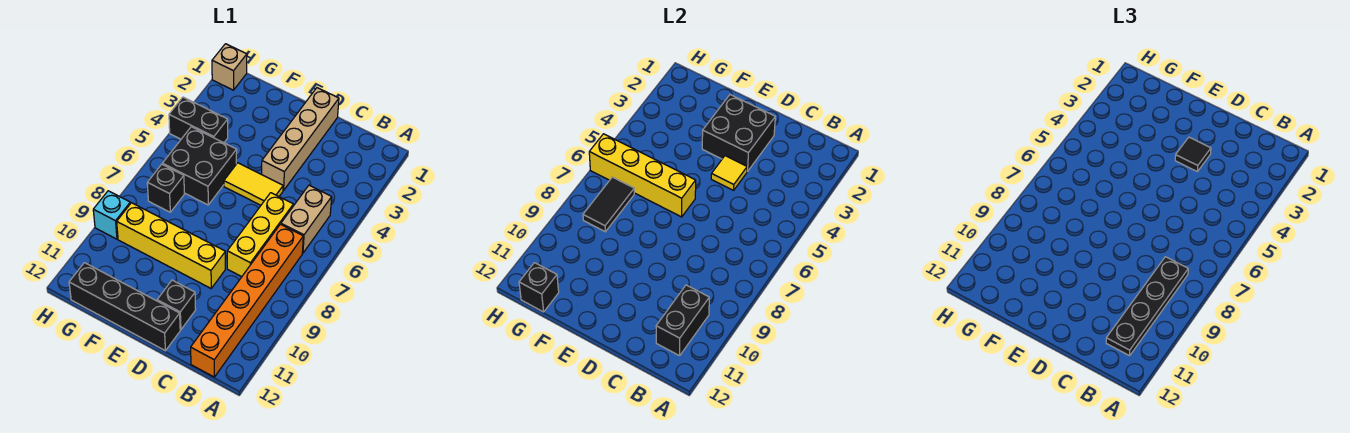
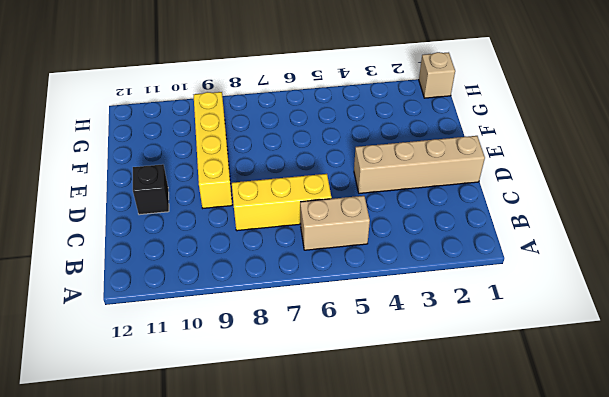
none -> orange 1x6 brick [191,224,303,377]
none -> yellow 1x2 tile [224,163,283,205]
none -> black 1x4 brick [69,263,180,351]

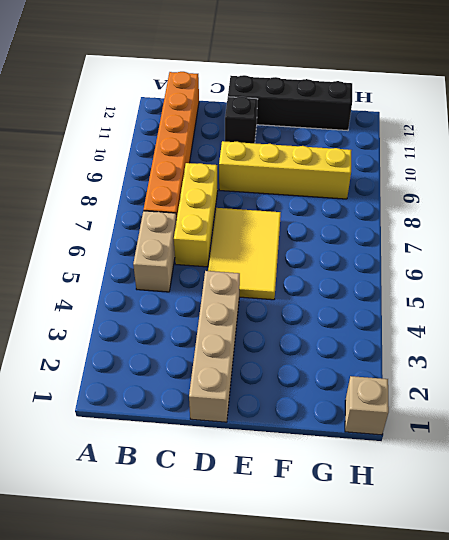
yellow 2x3 tile [208,208,281,300] -> yellow 1x2 tile [224,163,283,205]
none -> black 2x2 brick [162,127,237,205]
none -> black 1x2 brick [169,97,228,143]
none -> black 1x1 brick [147,164,184,212]

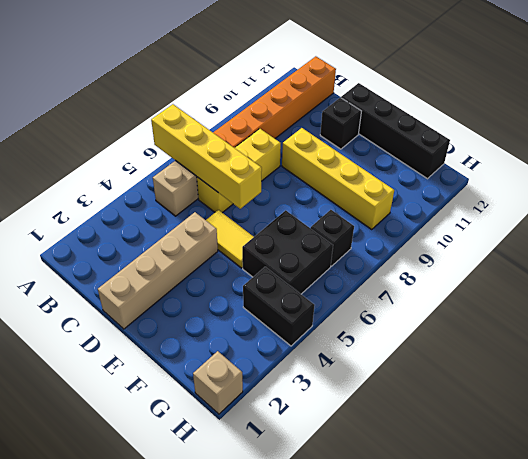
yellow 1x4 brick [151,104,262,209] -> yellow 1x4 brick moved to [589,134,696,217]
none -> cyan 1x1 brick [93,191,130,239]
none -> black 1x2 brick [656,285,709,356]
none -> black 2x2 brick [702,95,775,172]

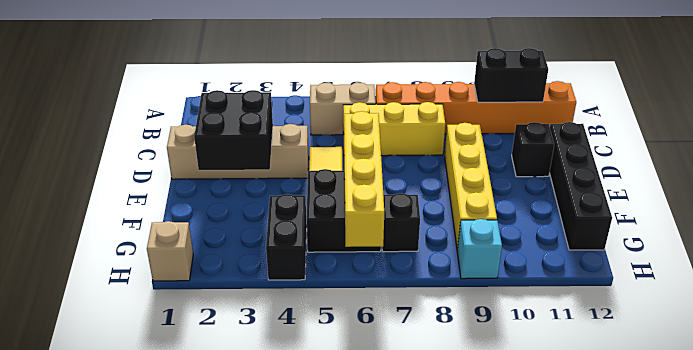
none -> yellow 1x1 tile [711,156,747,190]
none -> black 1x2 tile [583,177,634,232]
none -> black 1x1 brick [519,263,559,312]

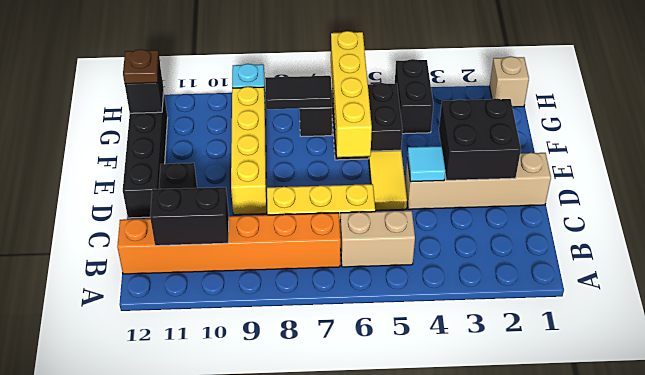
cyan 1x1 tile [407,146,445,182] -> yellow 1x1 tile [711,156,747,190]
brown 1x1 plate [123,49,160,84] -> none
none -> black 1x4 plate [1106,257,1188,356]
none -> black 1x1 tile [1175,137,1211,172]

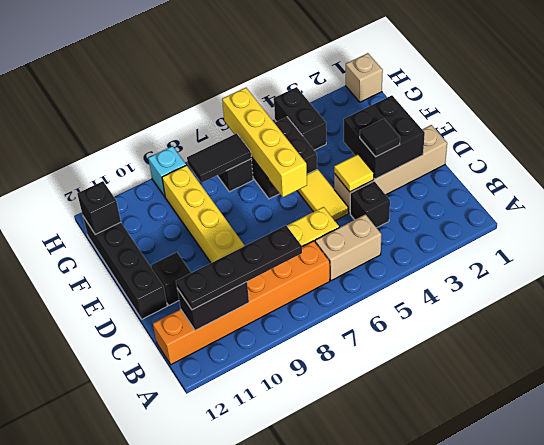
black 1x1 brick [350,181,390,228] -> none

